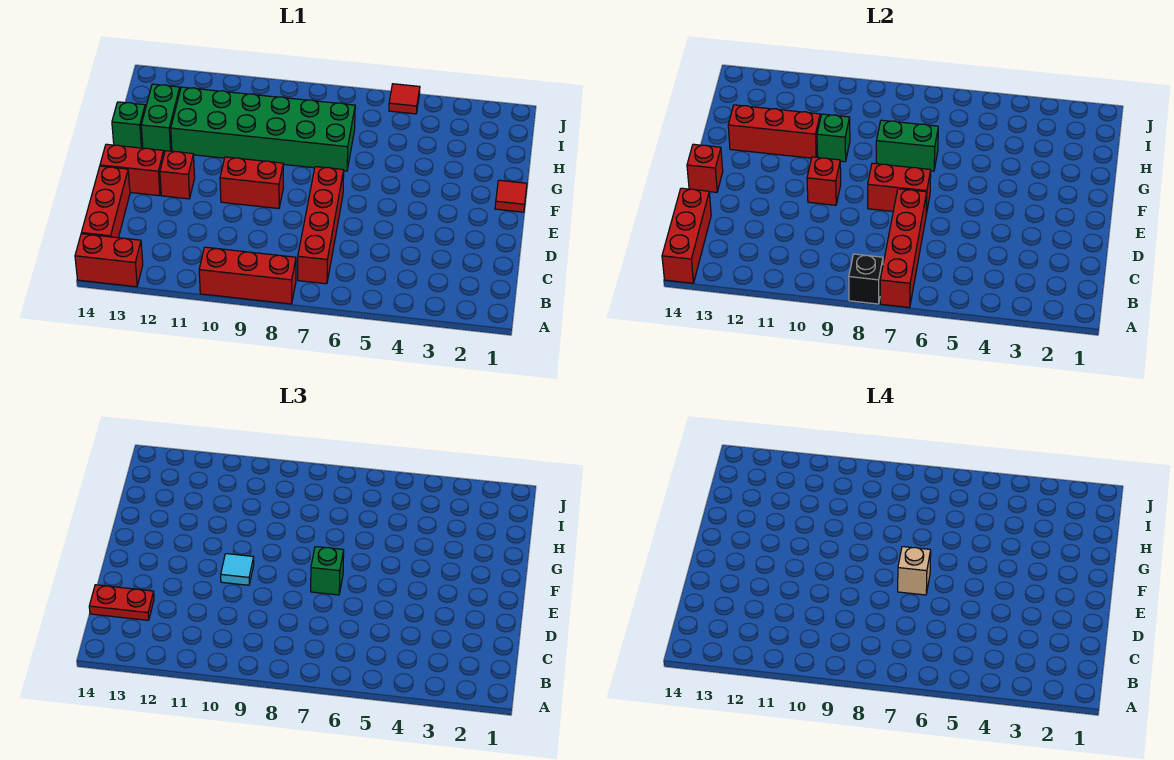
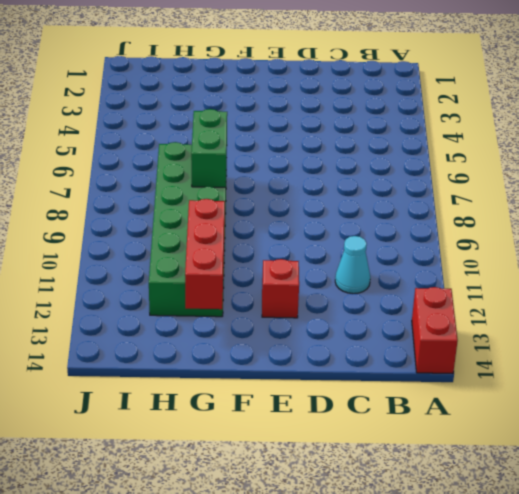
cyan 1x1 cone [335,236,370,294] -> none
none -> red 1x3 brick [199,247,296,304]
none -> red 1x4 brick [298,167,344,284]
none -> red 1x3 brick [82,166,130,238]

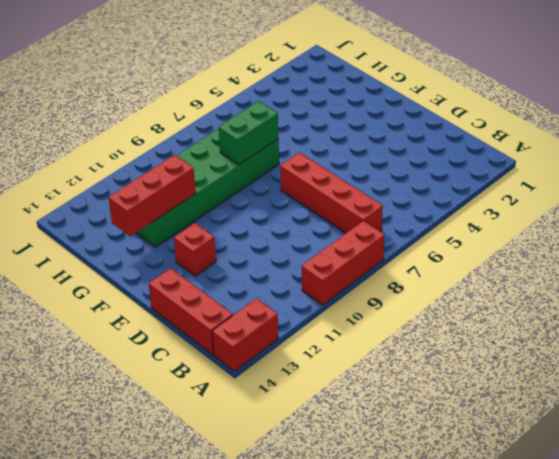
none -> red 1x2 brick [220,157,283,209]
none -> red 1x2 brick [100,144,164,196]
none -> red 1x1 tile [495,180,527,212]

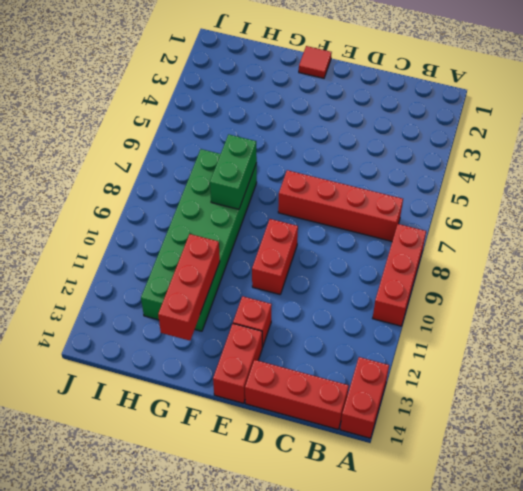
none -> green 1x2 brick [141,84,180,152]
none -> green 1x1 brick [112,102,145,148]
none -> red 1x1 tile [389,84,420,114]

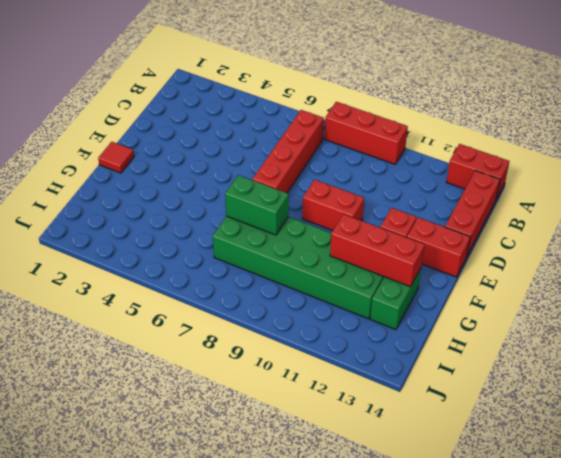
none -> green 1x1 brick [112,102,145,148]
none -> red 1x1 tile [389,84,420,114]
none -> red 1x4 brick [880,189,927,308]

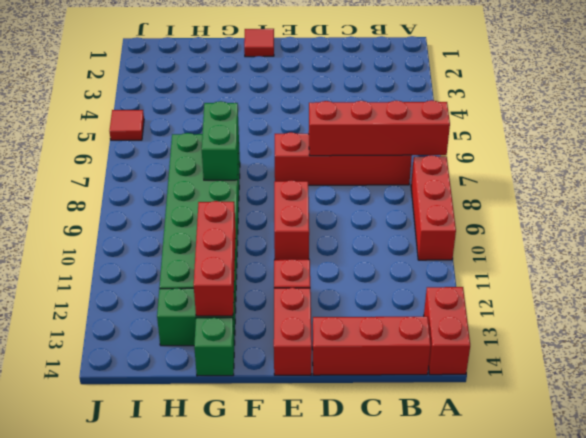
none -> black 1x1 brick [849,254,883,304]
none -> red 1x3 brick [662,188,711,283]
none -> red 1x2 brick [868,163,931,214]

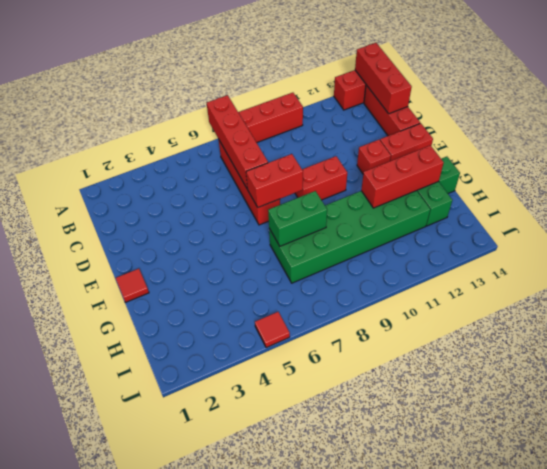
none -> black 1x1 brick [849,254,883,304]
none -> red 1x1 brick [807,157,841,205]
none -> red 1x1 brick [687,144,723,192]

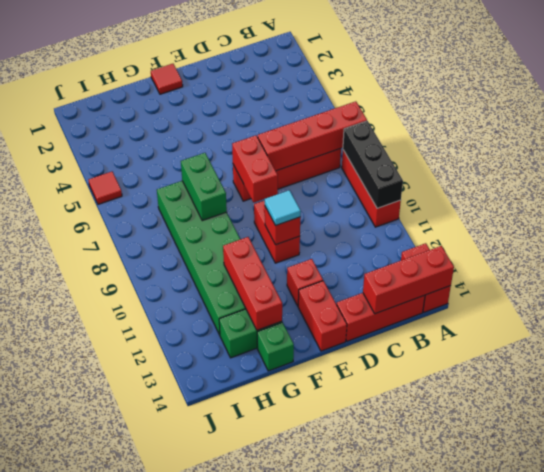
black 1x3 brick [343,121,403,208] -> black 1x1 brick [849,254,883,304]
none -> red 1x1 brick [687,144,723,192]
none -> green 1x1 brick [817,114,850,162]
none -> red 1x2 plate [89,585,154,620]

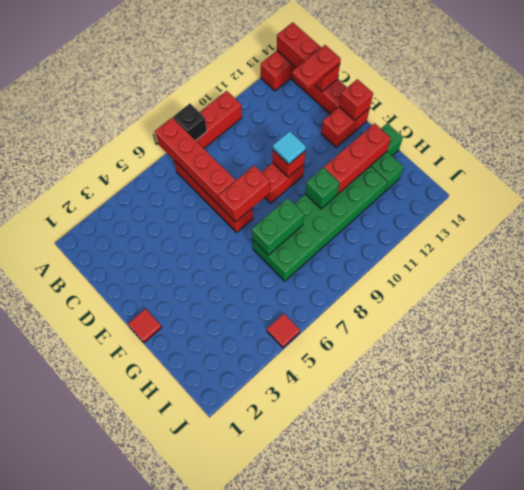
none -> red 1x1 brick [160,151,195,199]
none -> green 1x1 brick [311,547,344,595]
none -> tan 1x1 brick [898,547,931,595]

